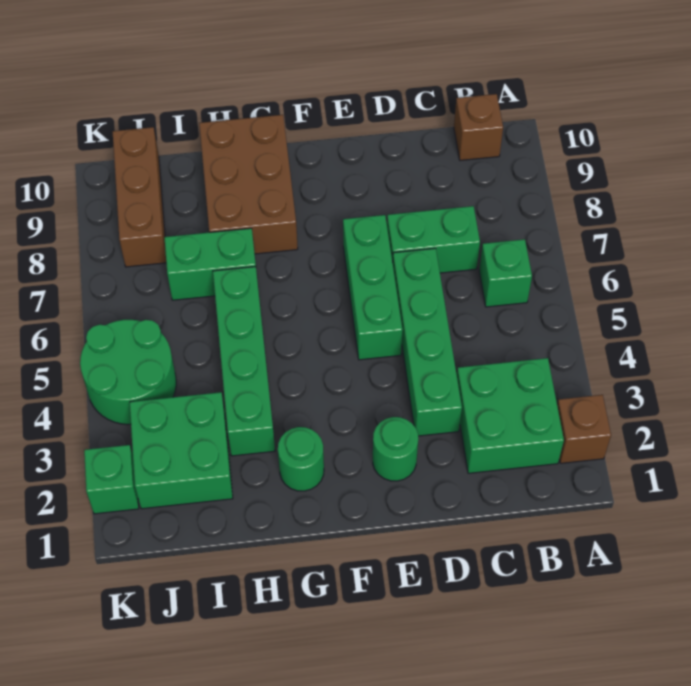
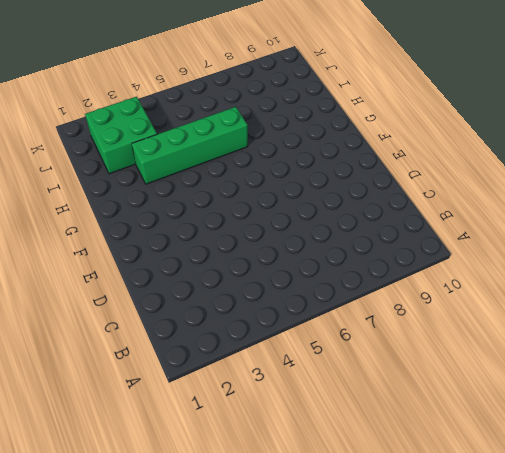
none -> brown 1x1 brick [557,395,611,463]
none -> green 2x2 brick [457,358,564,473]
none -> green 1x1 brick [479,239,532,307]

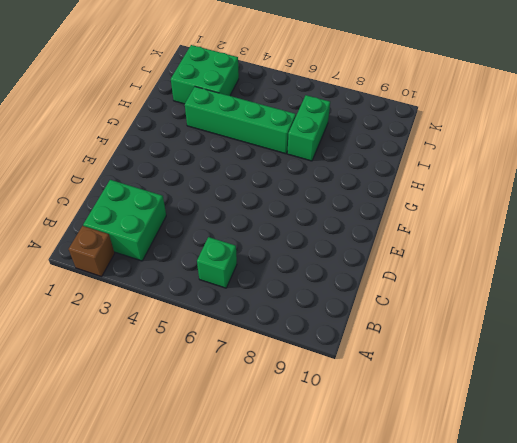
none -> brown 1x1 brick [454,94,503,160]
none -> green 1x2 brick [387,206,480,273]
none -> green 1x4 brick [393,248,462,436]

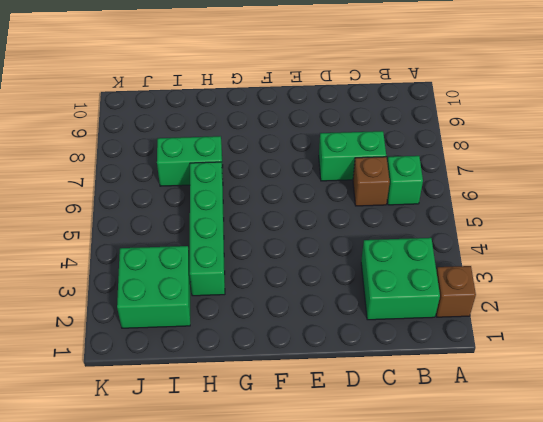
brown 1x1 brick [353,157,390,206] -> brown 1x1 brick moved to [454,94,503,160]
none -> green 1x4 brick [393,248,462,436]
none -> green 1x1 round brick [373,417,418,481]
none -> green 1x3 brick [343,215,403,360]

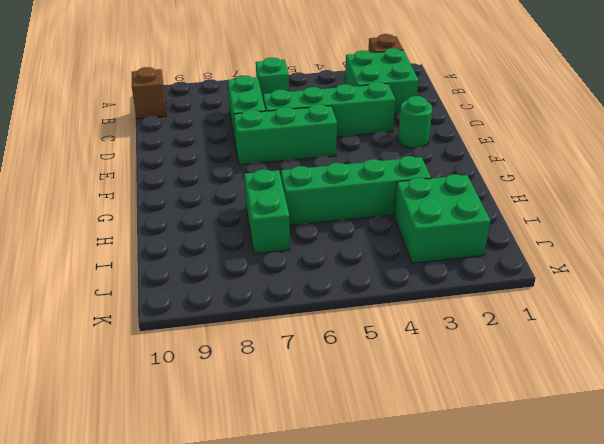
none -> green 1x1 round brick [278,427,324,491]
none -> brown 2x3 brick [199,115,298,254]
none -> green 2x2 round brick [80,320,176,425]

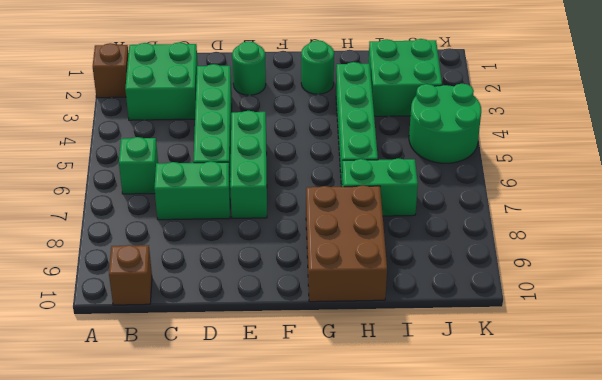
none -> brown 1x3 brick [112,127,166,267]
none -> green 1x1 brick [84,445,139,514]

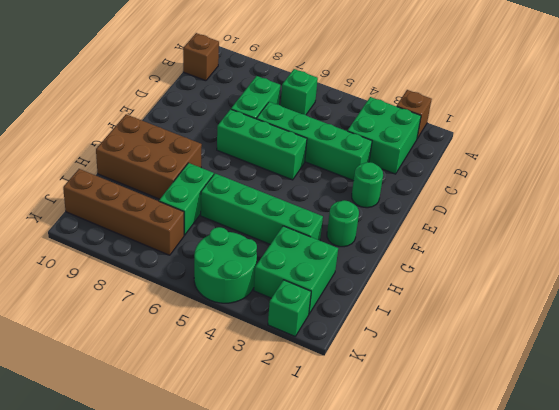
brown 1x4 brick [63,169,184,255] -> brown 1x3 brick [112,127,166,267]

